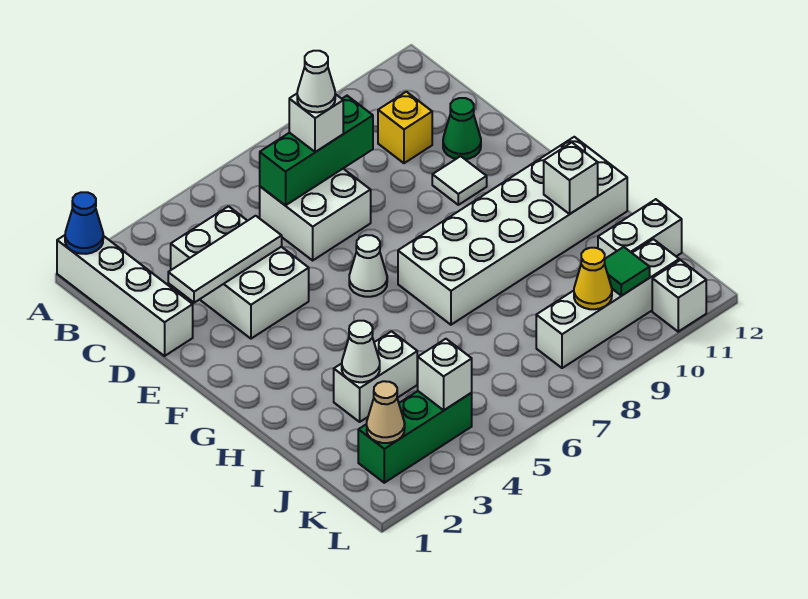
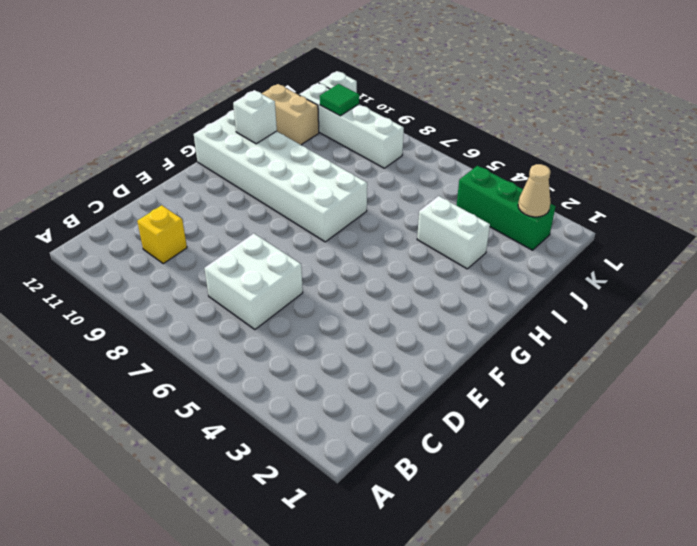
tan 1x2 brick [262,84,319,145] -> white 1x2 brick [598,199,682,259]
none -> white 1x4 brick [57,235,193,356]
none -> white 2x3 brick [171,206,309,339]
none -> green 1x1 cone [443,98,481,159]

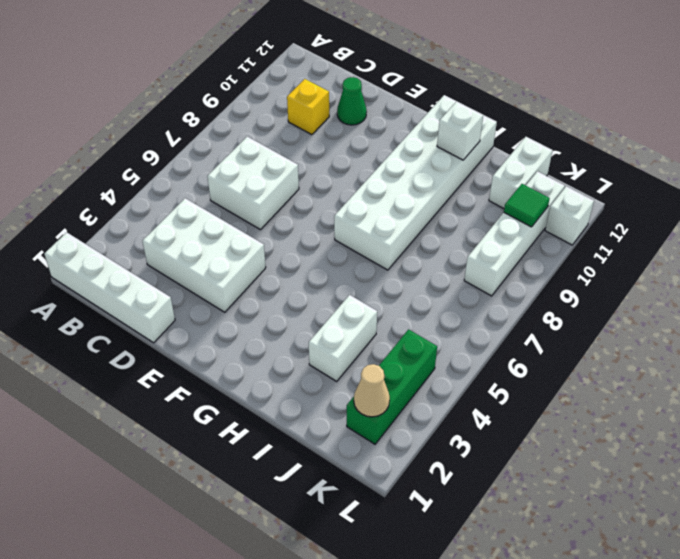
none -> white 1x1 tile [432,156,487,205]
none -> white 1x1 cone [349,235,387,297]
none -> blue 1x1 cone [65,192,103,254]

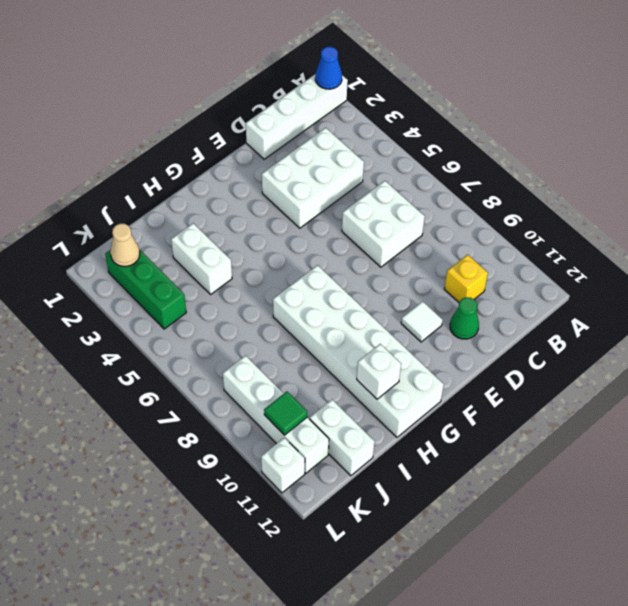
none -> white 1x1 cone [349,235,387,297]
none -> green 1x3 brick [260,96,373,205]
none -> white 1x3 tile [168,216,282,303]

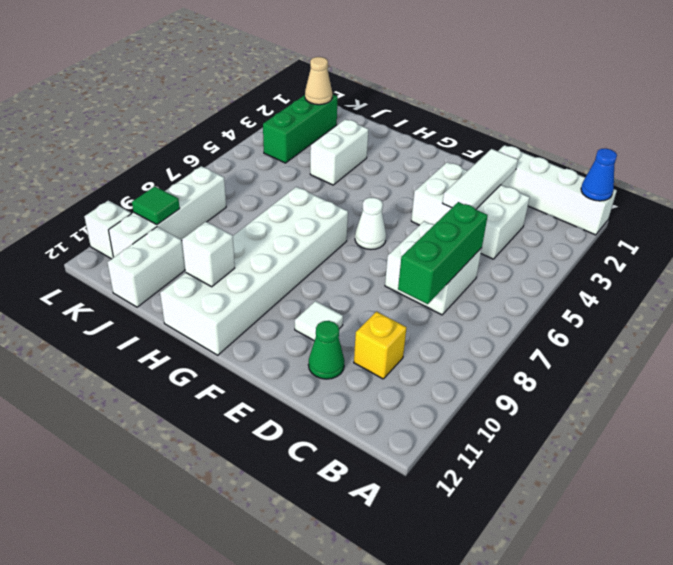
none -> white 1x1 cone [342,321,380,382]
none -> white 1x1 brick [417,339,472,410]
none -> yellow 1x1 cone [574,248,612,309]

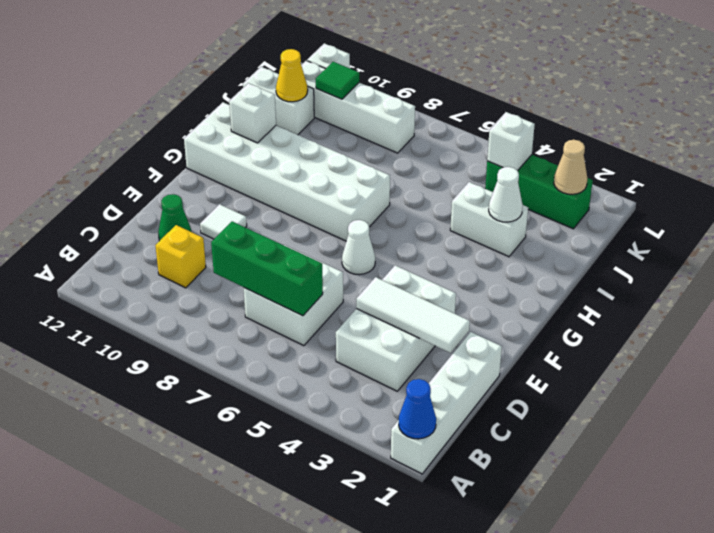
yellow 1x1 cone [276,49,308,102] -> yellow 1x1 cone moved to [574,248,612,309]
none -> white 1x1 brick [289,94,343,152]
none -> white 1x1 cone [297,51,335,112]

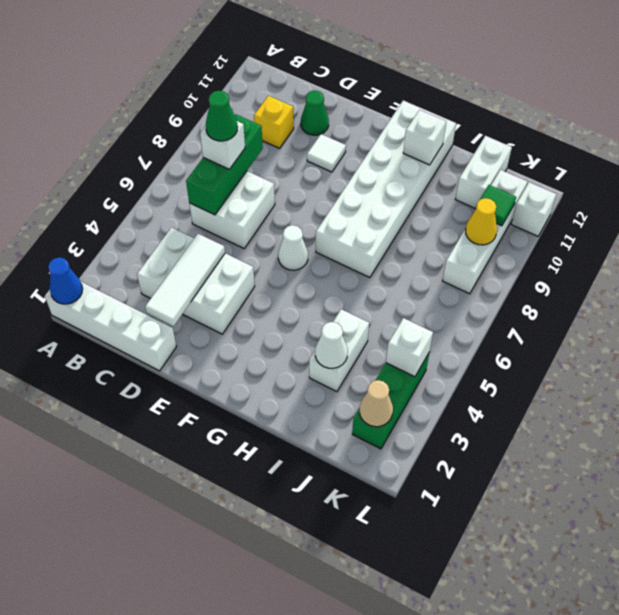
green 1x1 cone [206,91,237,141] -> white 1x1 cone [297,51,335,112]

